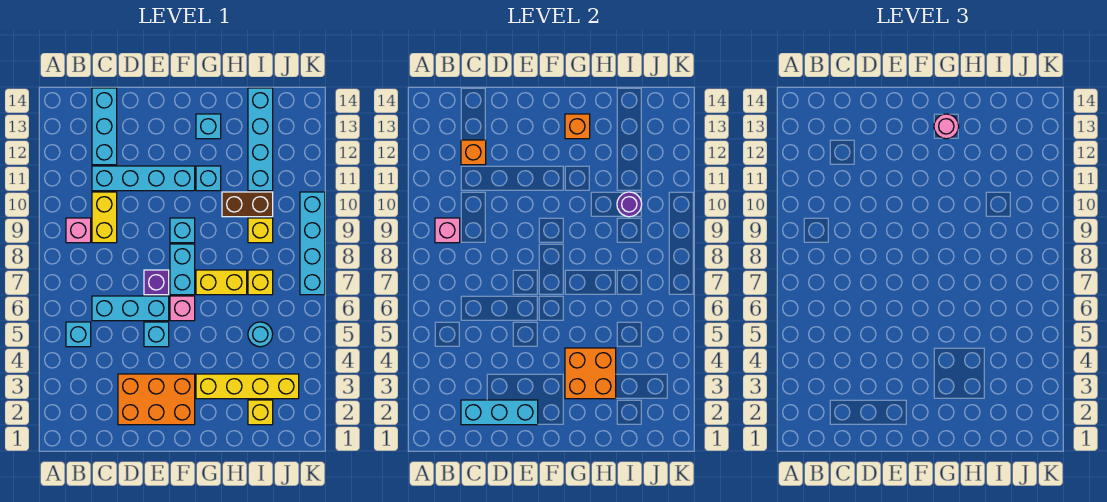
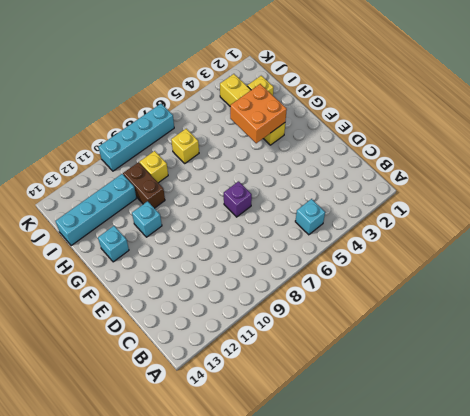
none -> pink 1x1 brick [66,218,91,243]
none -> cyan 1x3 brick [92,296,169,321]
none -> yellow 1x2 brick [92,192,117,243]
none -> cyan 1x4 brick [92,166,195,191]

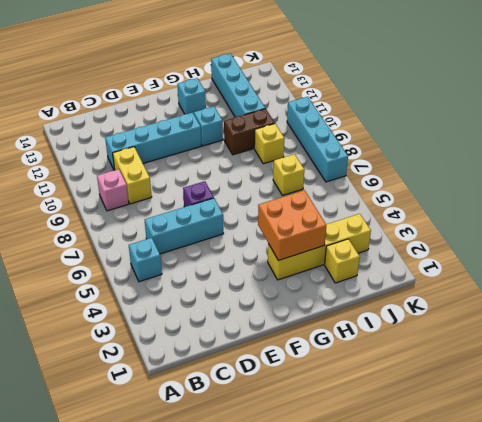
none -> cyan 1x3 brick [92,88,117,165]
none -> orange 2x3 brick [118,374,195,425]
none -> cyan 1x1 brick [144,322,169,347]
none -> pink 1x1 brick [170,296,195,321]

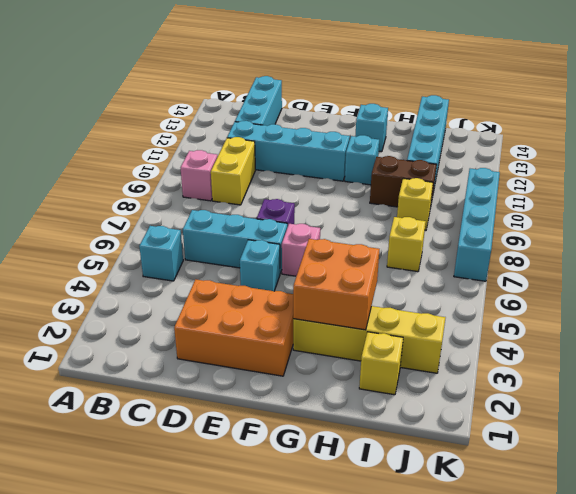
none -> cyan 1x2 brick [170,244,195,295]
none -> cyan 1x1 brick [170,218,195,243]
none -> yellow 1x2 brick [196,270,247,295]
none -> cyan 1x1 round brick [248,322,273,347]

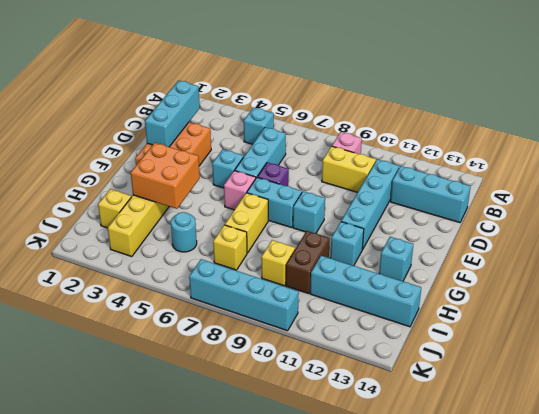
none -> pink 1x1 brick [435,218,460,243]
none -> orange 1x1 brick [461,140,486,165]
none -> orange 1x1 brick [565,114,590,139]
none -> purple 1x1 round brick [617,192,642,217]

